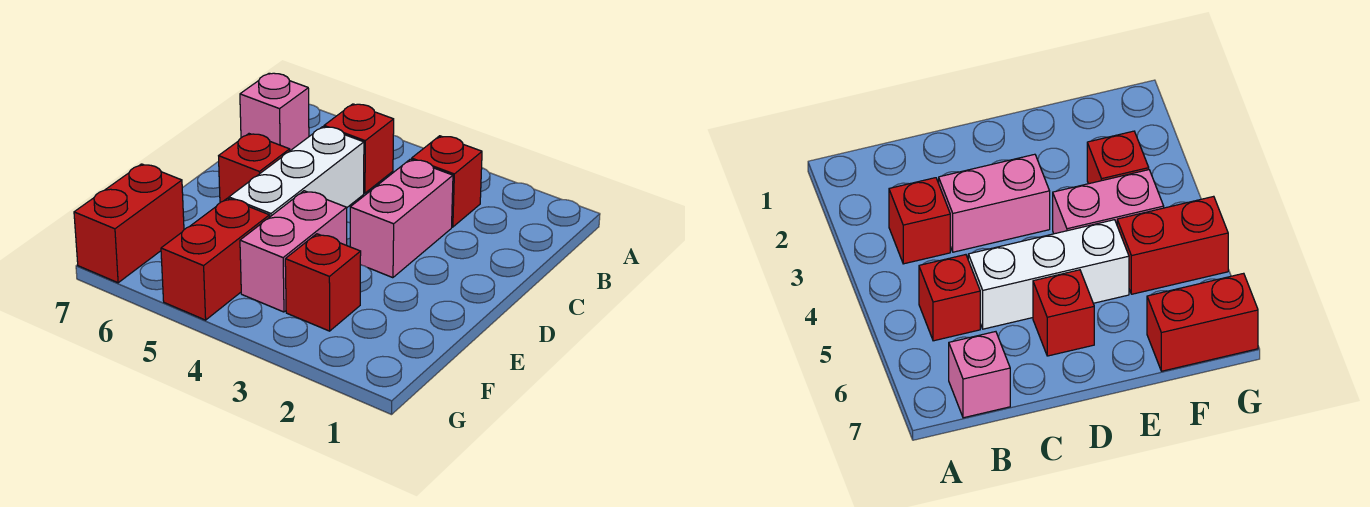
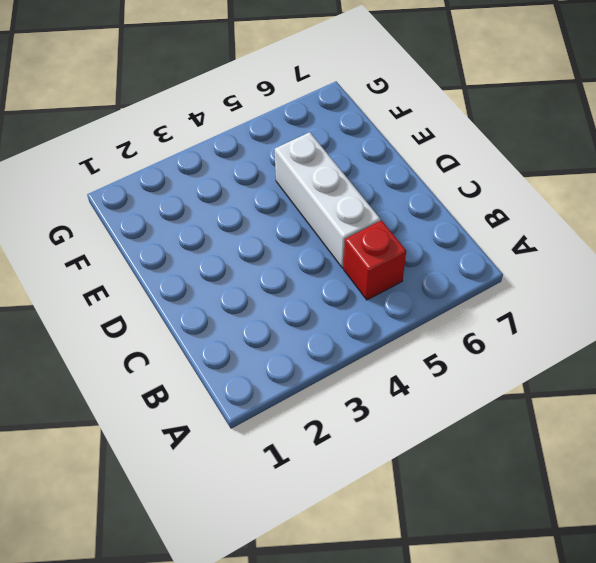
none -> red 1x1 brick [412,136,482,227]
none -> pink 1x1 brick [240,73,309,151]

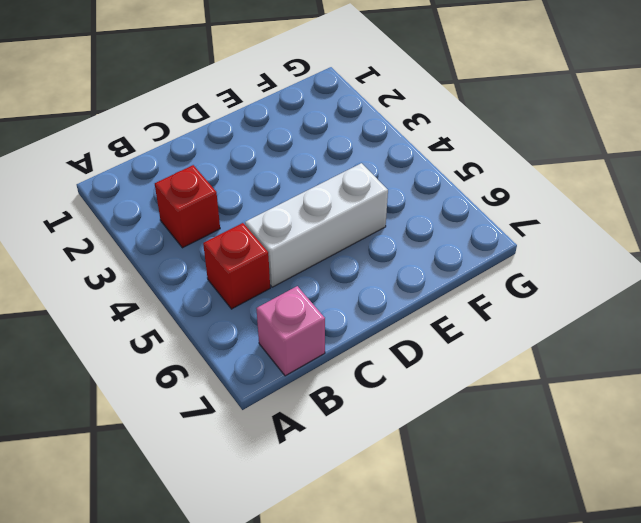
none -> pink 1x2 brick [350,159,453,278]
none -> red 1x1 brick [219,134,290,202]

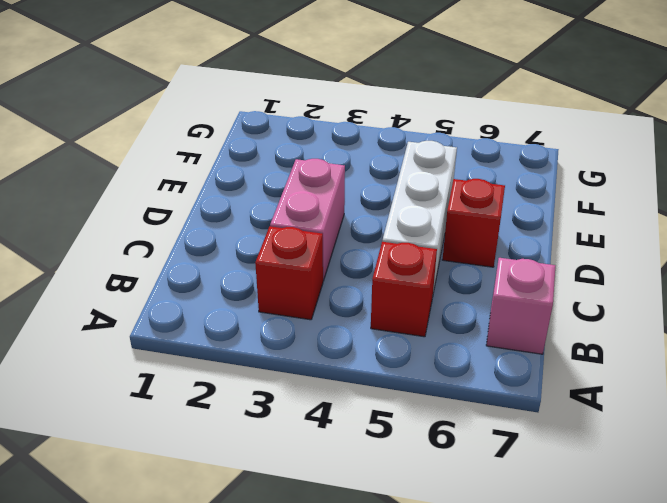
none -> pink 1x2 brick [240,191,347,312]
none -> red 1x1 brick [285,234,361,331]

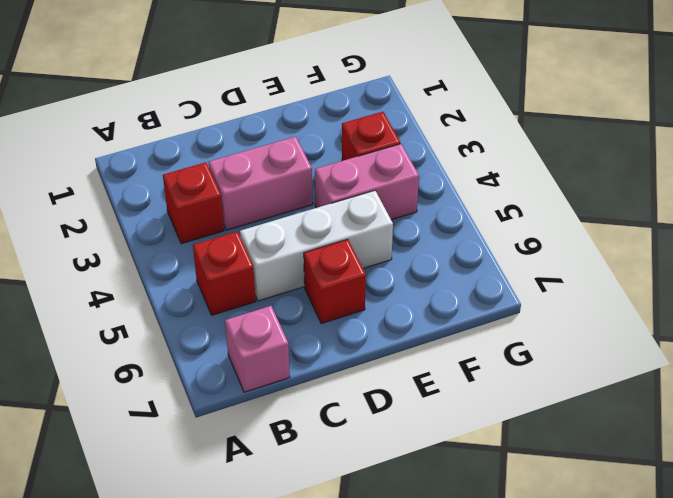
none -> red 1x2 brick [161,198,270,320]
none -> red 1x2 brick [74,164,184,283]

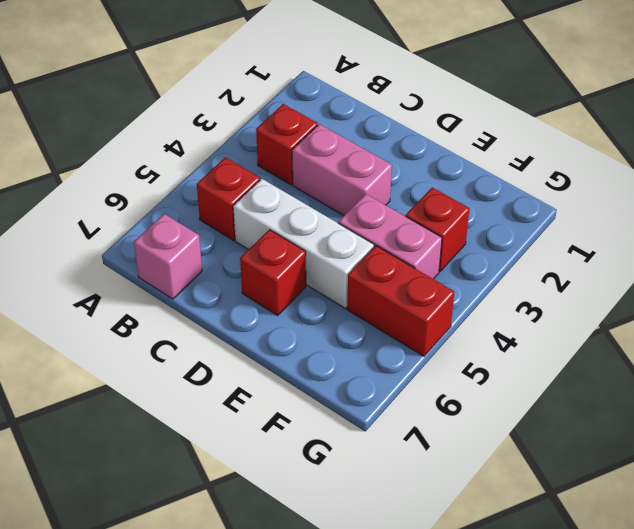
none -> red 1x2 brick [74,164,184,283]

